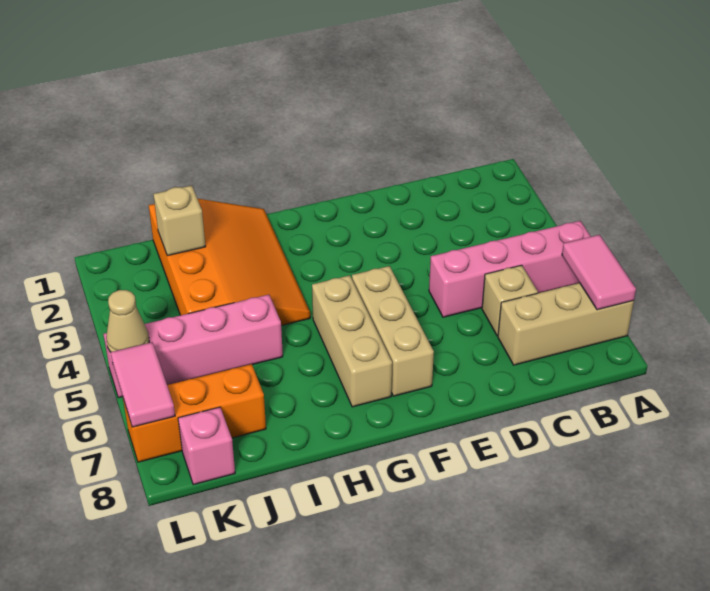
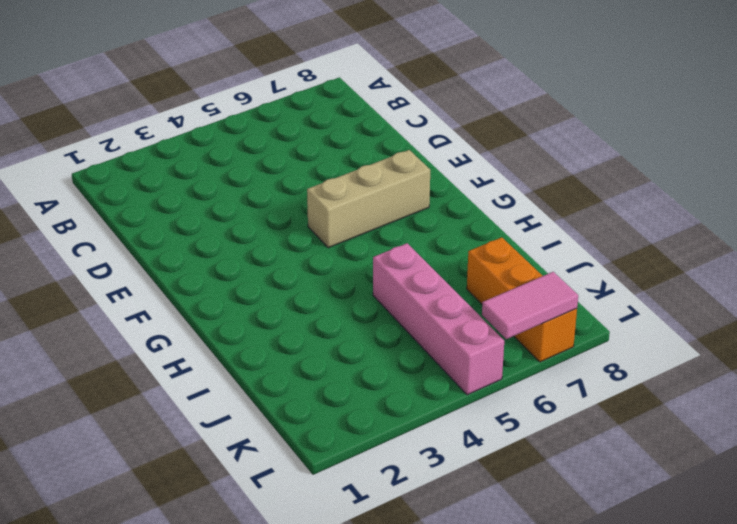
none -> pink 1x4 brick [429,221,591,317]
none -> tan 1x3 brick [498,283,634,365]
none -> tan 1x1 brick [482,265,538,336]

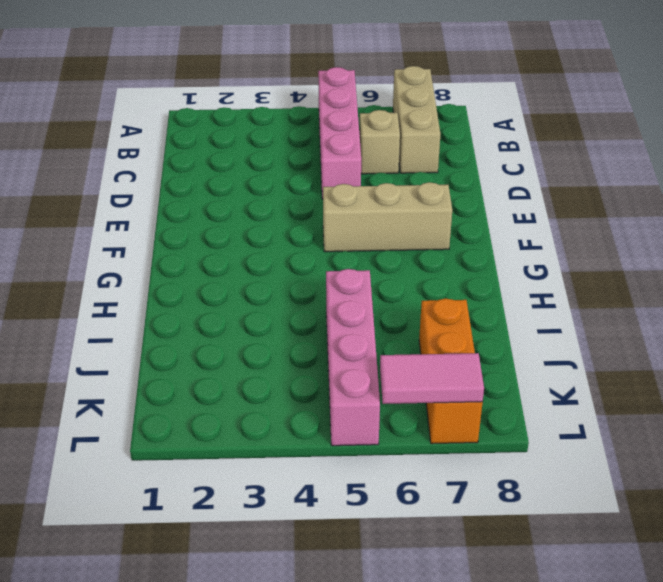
none -> tan 1x3 brick [312,275,392,407]
none -> orange 3x4 slope [149,199,310,326]
none -> pink 1x1 brick [178,407,235,485]

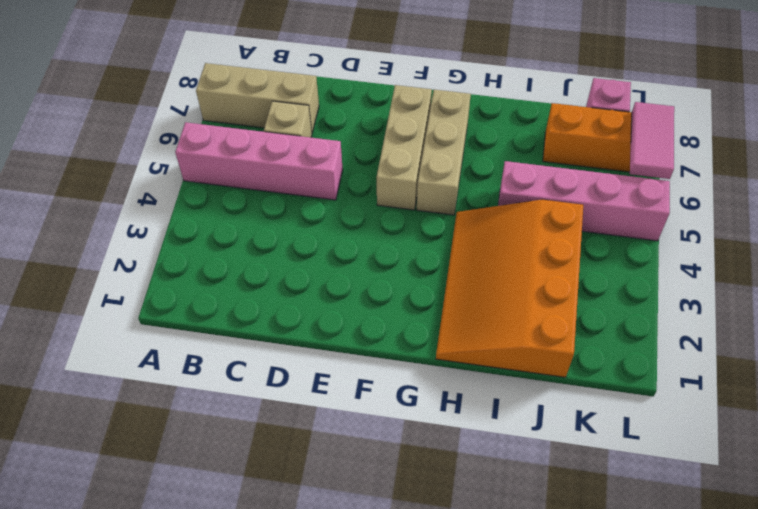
none -> pink 1x2 tile [562,235,636,310]
none -> tan 1x1 brick [154,186,206,256]
none -> tan 1x1 cone [106,290,149,352]

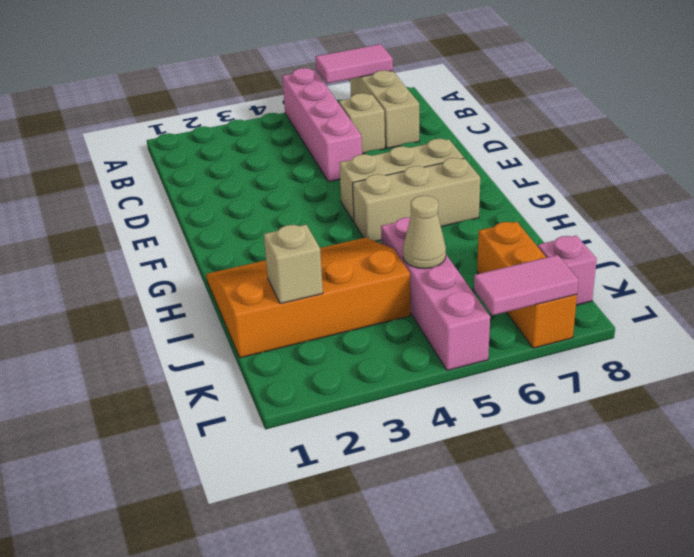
tan 1x1 cone [403,196,446,269] -> tan 1x1 cone moved to [106,290,149,352]

